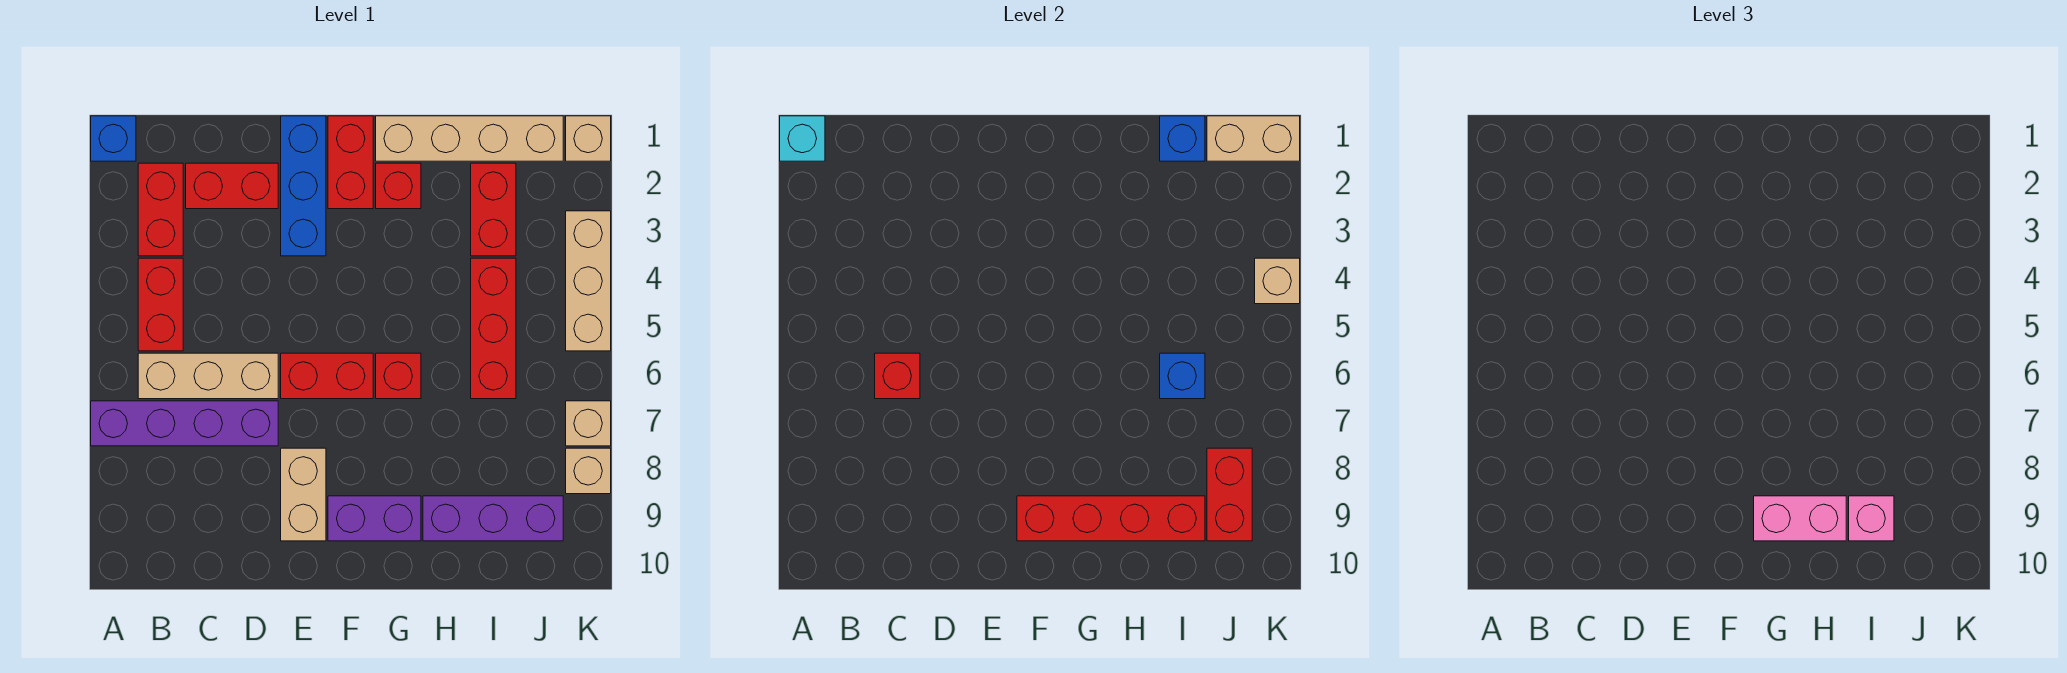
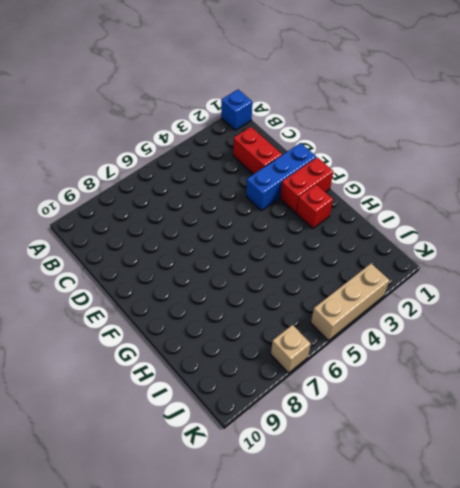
none -> purple 1x4 brick [91,401,278,446]
none -> red 1x2 brick [138,163,183,256]
none -> red 1x2 brick [138,258,183,351]
none -> tan 1x3 brick [138,353,278,399]

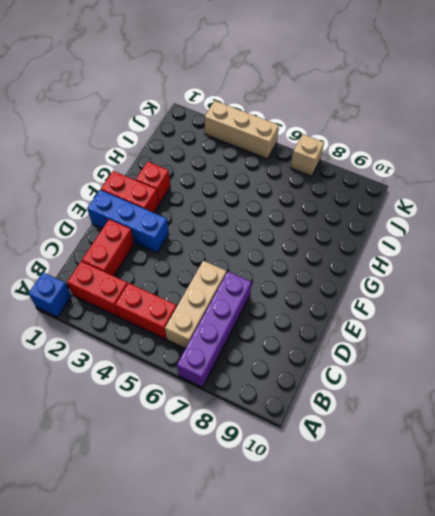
none -> red 1x2 brick [281,353,373,399]
none -> tan 1x2 brick [281,448,326,541]
none -> purple 1x2 brick [328,496,421,541]
none -> tan 1x4 brick [376,116,563,161]

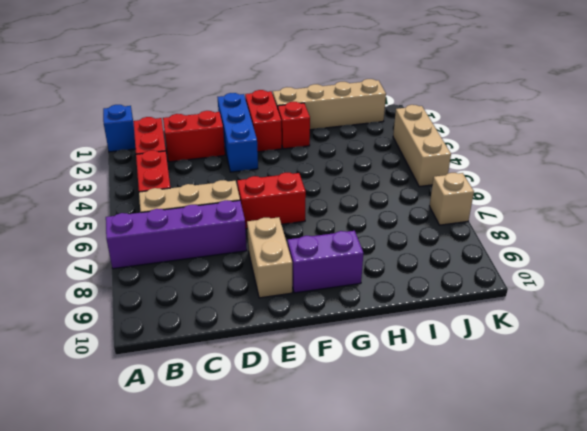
none -> red 1x1 brick [376,353,421,399]
none -> purple 1x3 brick [423,496,563,541]
none -> red 1x2 brick [471,163,516,256]
none -> red 1x3 brick [471,258,516,399]

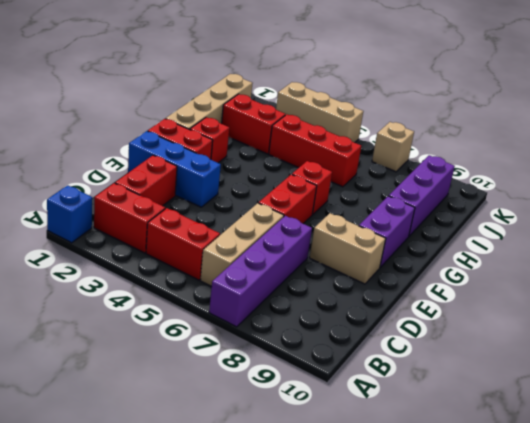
none -> tan 1x1 brick [566,116,611,161]
none -> tan 1x1 brick [566,448,611,494]
none -> cyan 1x1 brick [780,116,825,161]
none -> red 1x1 brick [875,353,920,399]

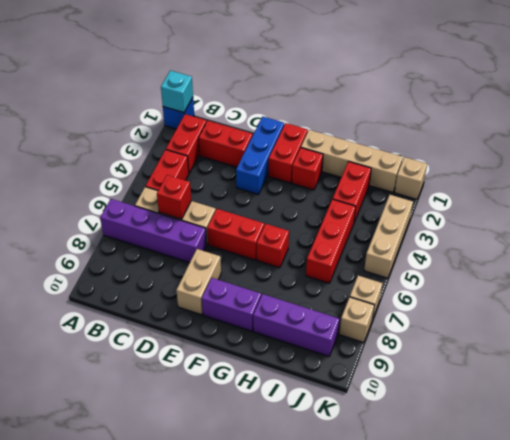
none -> red 1x4 brick [1017,496,1205,541]
none -> blue 1x1 brick [1160,116,1205,161]
none -> blue 1x1 brick [1160,353,1205,399]
none -> tan 1x2 brick [1207,116,1300,161]

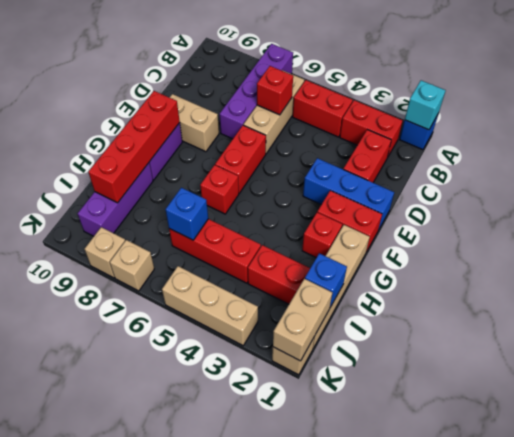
none -> red 1x2 brick [1207,448,1252,541]
none -> tan 1x1 brick [1255,258,1300,304]
none -> pink 1x2 brick [1754,496,1846,541]
none -> pink 1x1 brick [1849,496,1894,541]

